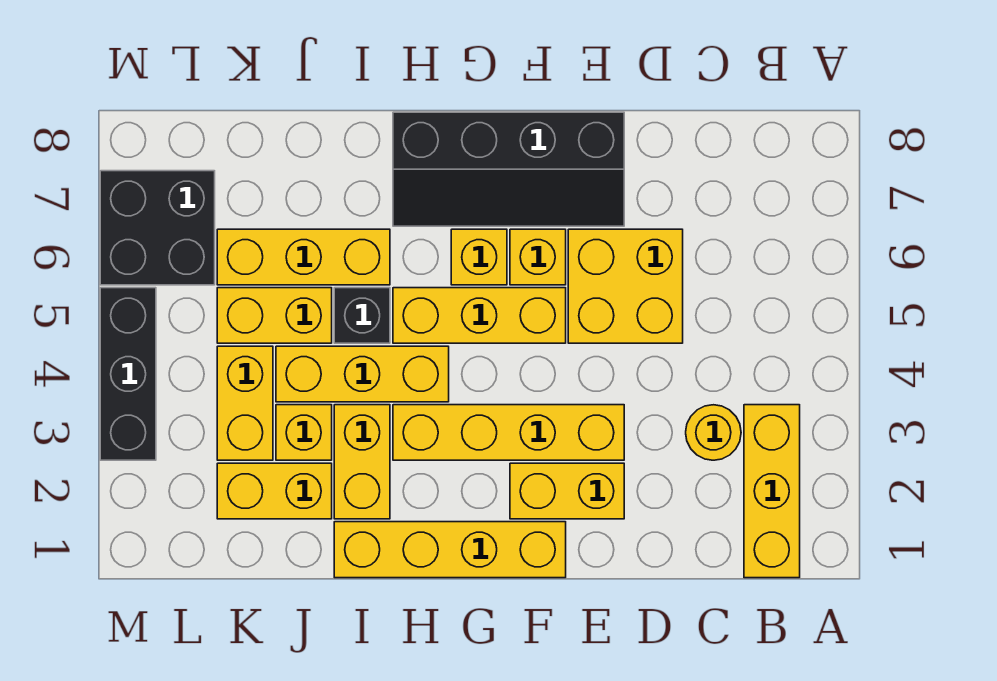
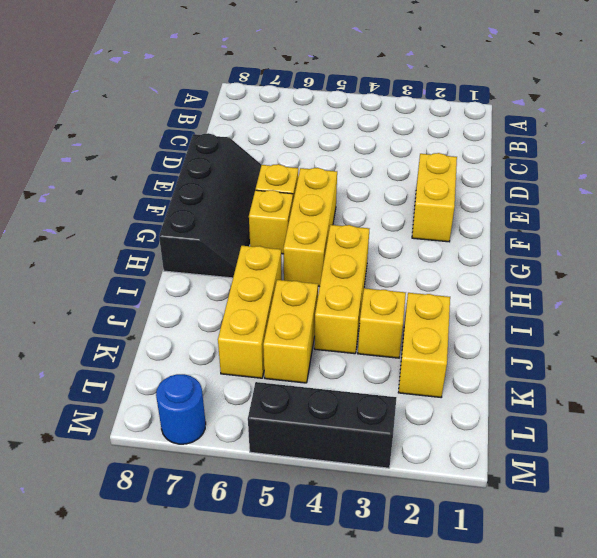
blue 1x1 round brick [156,374,206,444] -> black 2x2 brick [100,171,215,285]
none -> yellow 1x3 brick [744,405,800,578]
none -> yellow 1x1 round brick [686,405,741,460]
none -> yellow 2x2 brick [568,229,683,343]

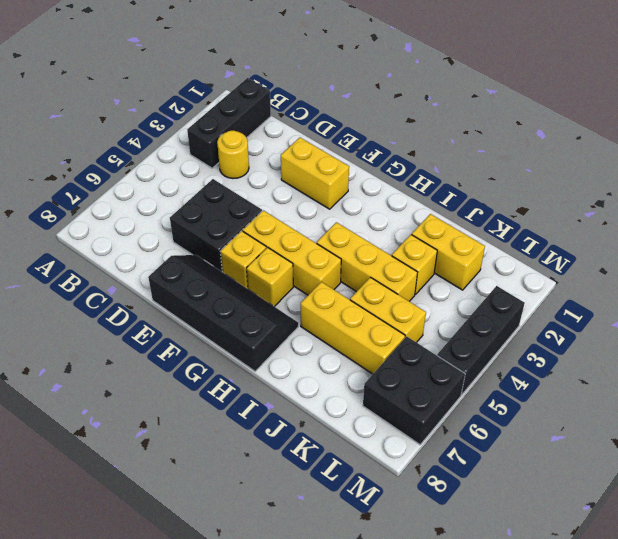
black 1x3 brick [187,78,271,168] -> yellow 1x3 brick [744,405,800,578]
black 2x2 brick [170,179,262,272] -> yellow 2x2 brick [568,229,683,343]
none -> yellow 1x4 brick [393,405,624,460]
none -> yellow 1x4 brick [334,522,566,578]
none -> yellow 1x2 brick [334,405,390,519]

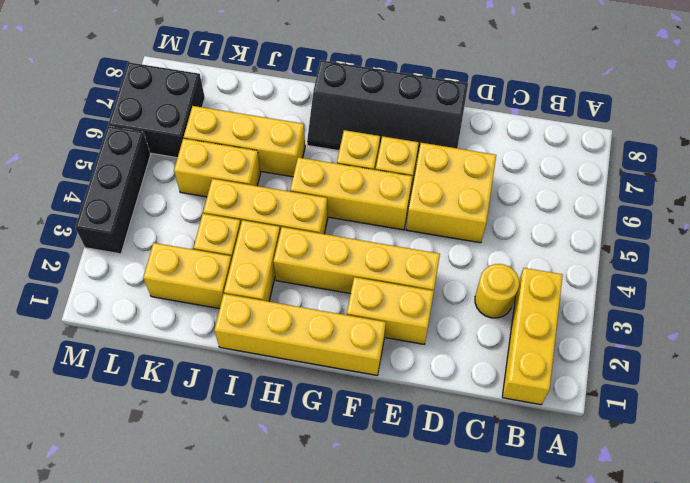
none -> black 1x1 brick [334,288,390,343]
none -> yellow 1x2 brick [217,346,273,460]

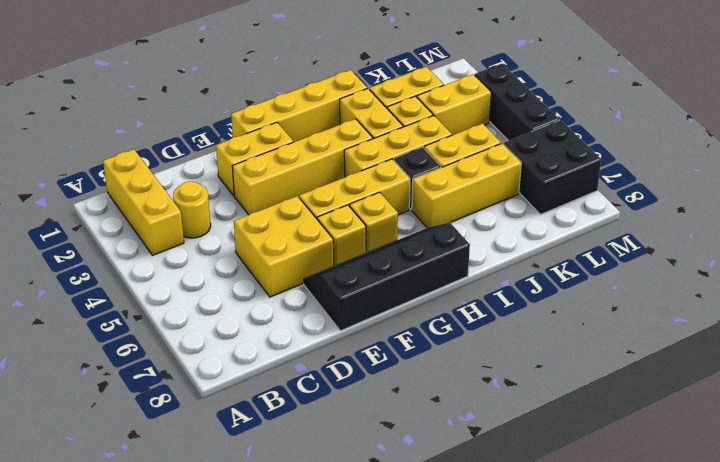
yellow 1x2 brick [417,74,491,135] -> yellow 1x2 brick turned to [217,346,273,460]

